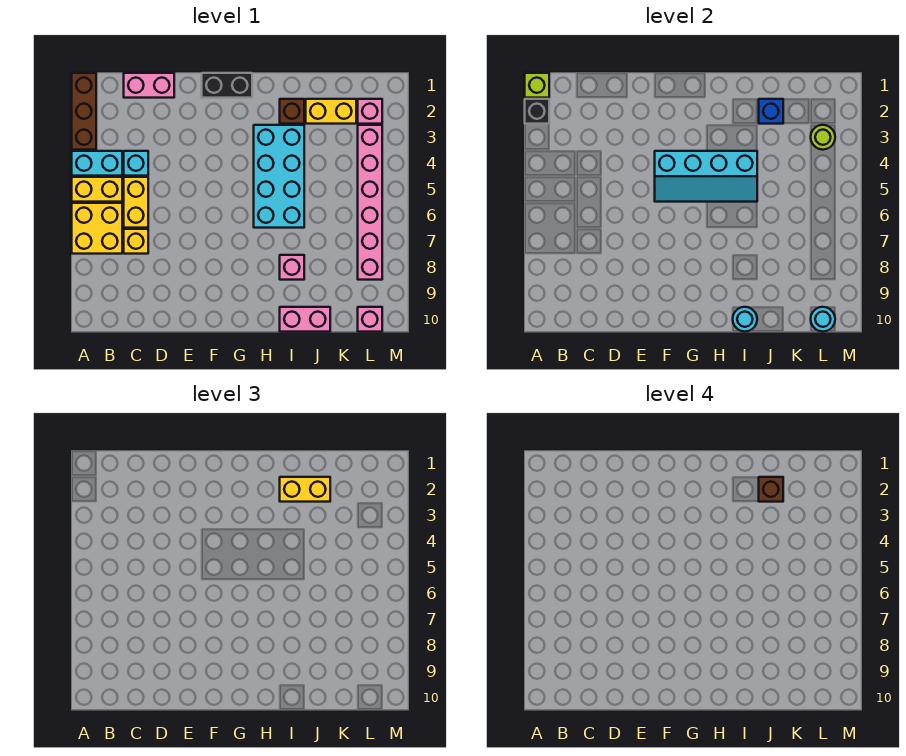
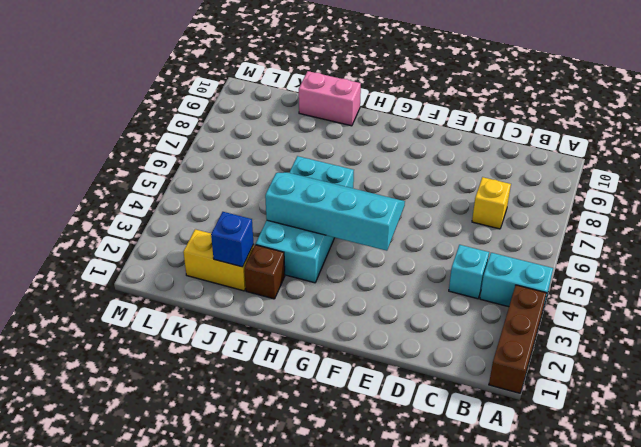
none -> yellow 1x2 brick [72,177,122,202]
none -> yellow 2x2 brick [72,203,122,254]
none -> pink 1x2 brick [124,73,174,98]

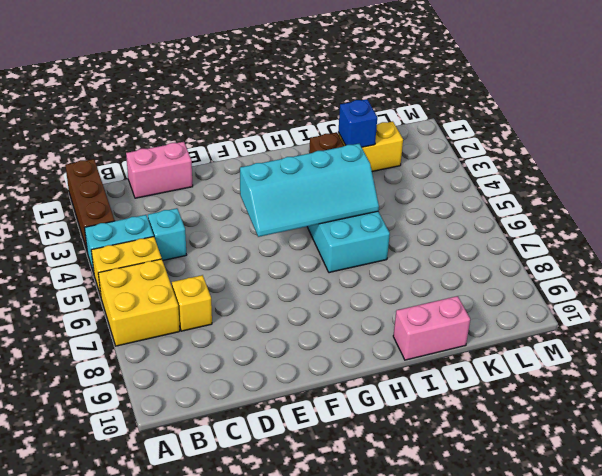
none -> yellow 1x2 brick [124,177,148,228]
none -> black 1x2 brick [202,73,252,98]
none -> pink 1x1 brick [280,255,304,280]

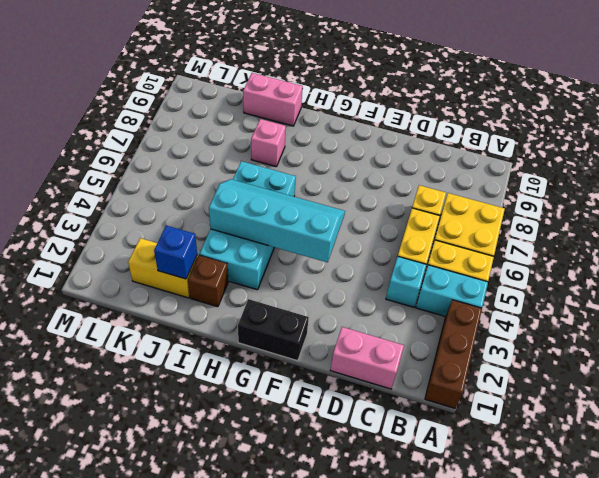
none -> pink 1x1 brick [358,99,382,124]
none -> pink 1x6 brick [358,125,382,280]
none -> pink 1x1 brick [358,307,382,332]

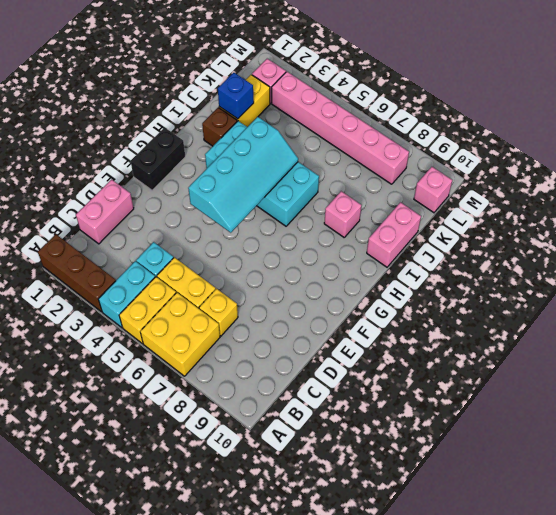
none -> lime 1x1 brick [525,73,549,98]
none -> black 1x1 brick [525,99,549,124]
none -> cyan 1x1 round brick [733,307,757,332]

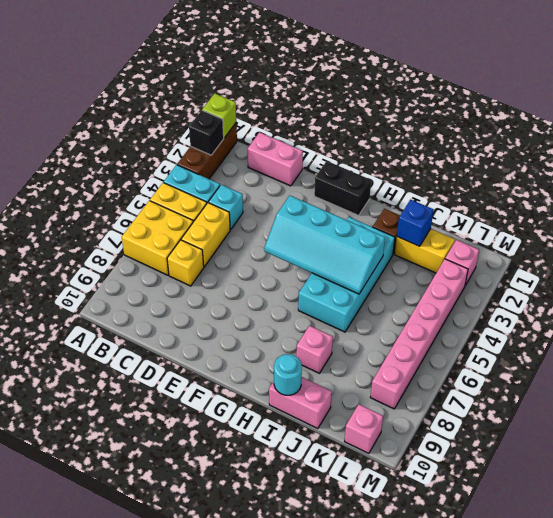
none -> lime 1x1 round brick [811,125,835,150]
none -> cyan 1x1 round brick [811,307,835,332]
none -> yellow 1x2 brick [280,477,330,502]

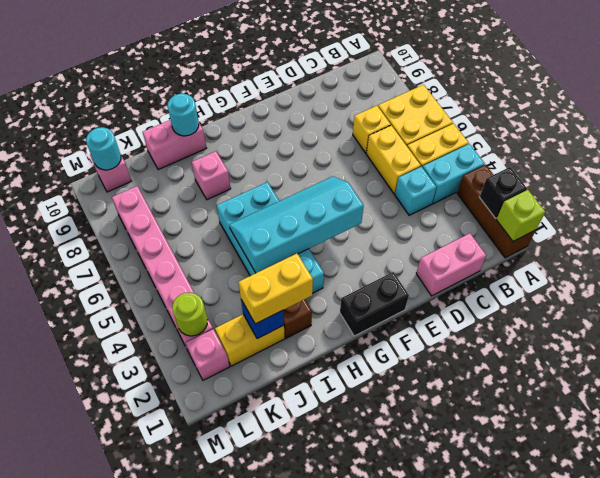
none -> brown 1x1 brick [759,477,783,502]

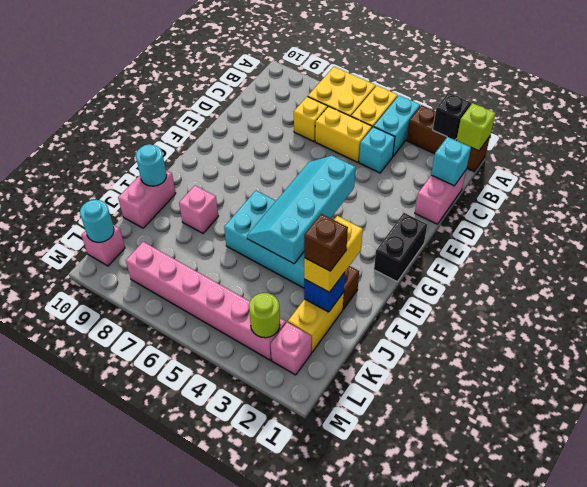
cyan 1x1 brick [431,137,471,186] -> none

